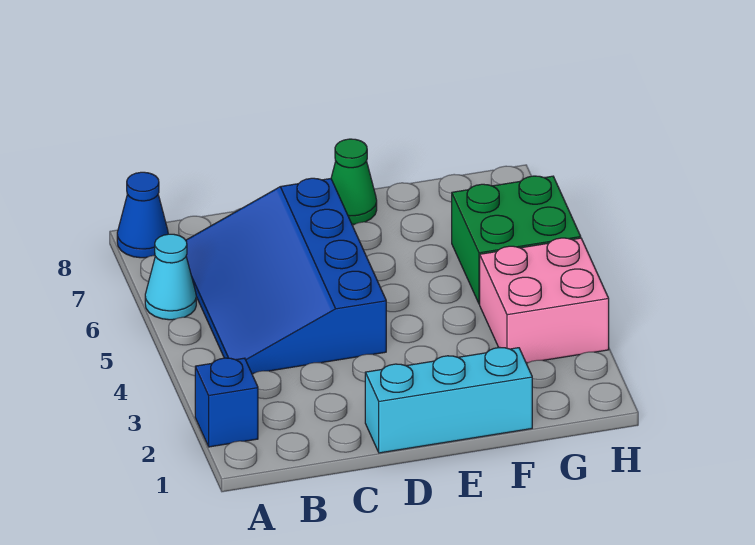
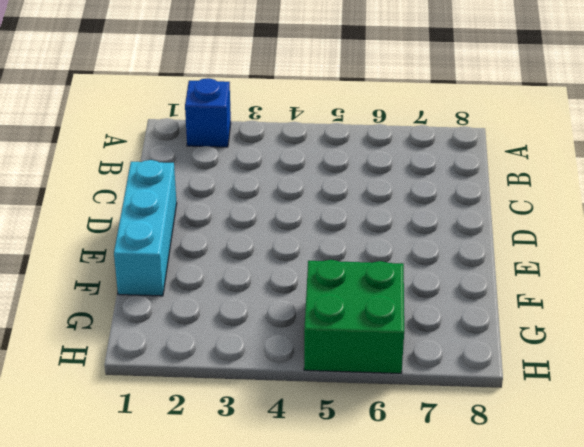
none -> cyan 1x1 cone [145,234,196,320]
none -> blue 1x1 cone [117,172,168,258]

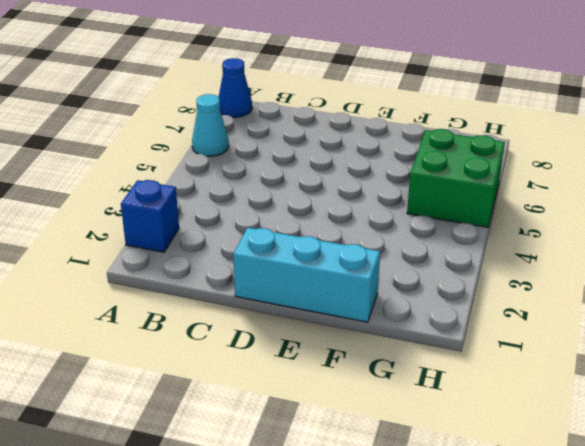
none -> blue 3x4 slope [186,178,386,374]
none -> green 1x1 cone [331,139,377,224]

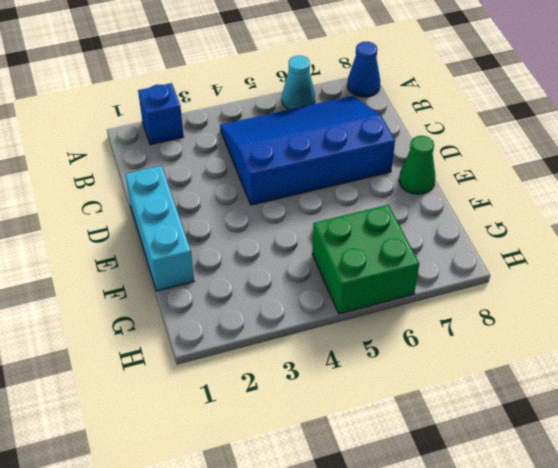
none -> pink 2x2 brick [480,238,609,363]

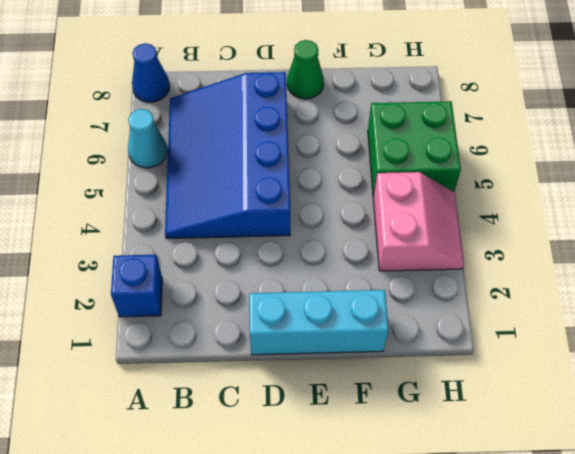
pink 2x2 slope [373,172,464,271] -> pink 2x2 brick [480,238,609,363]

